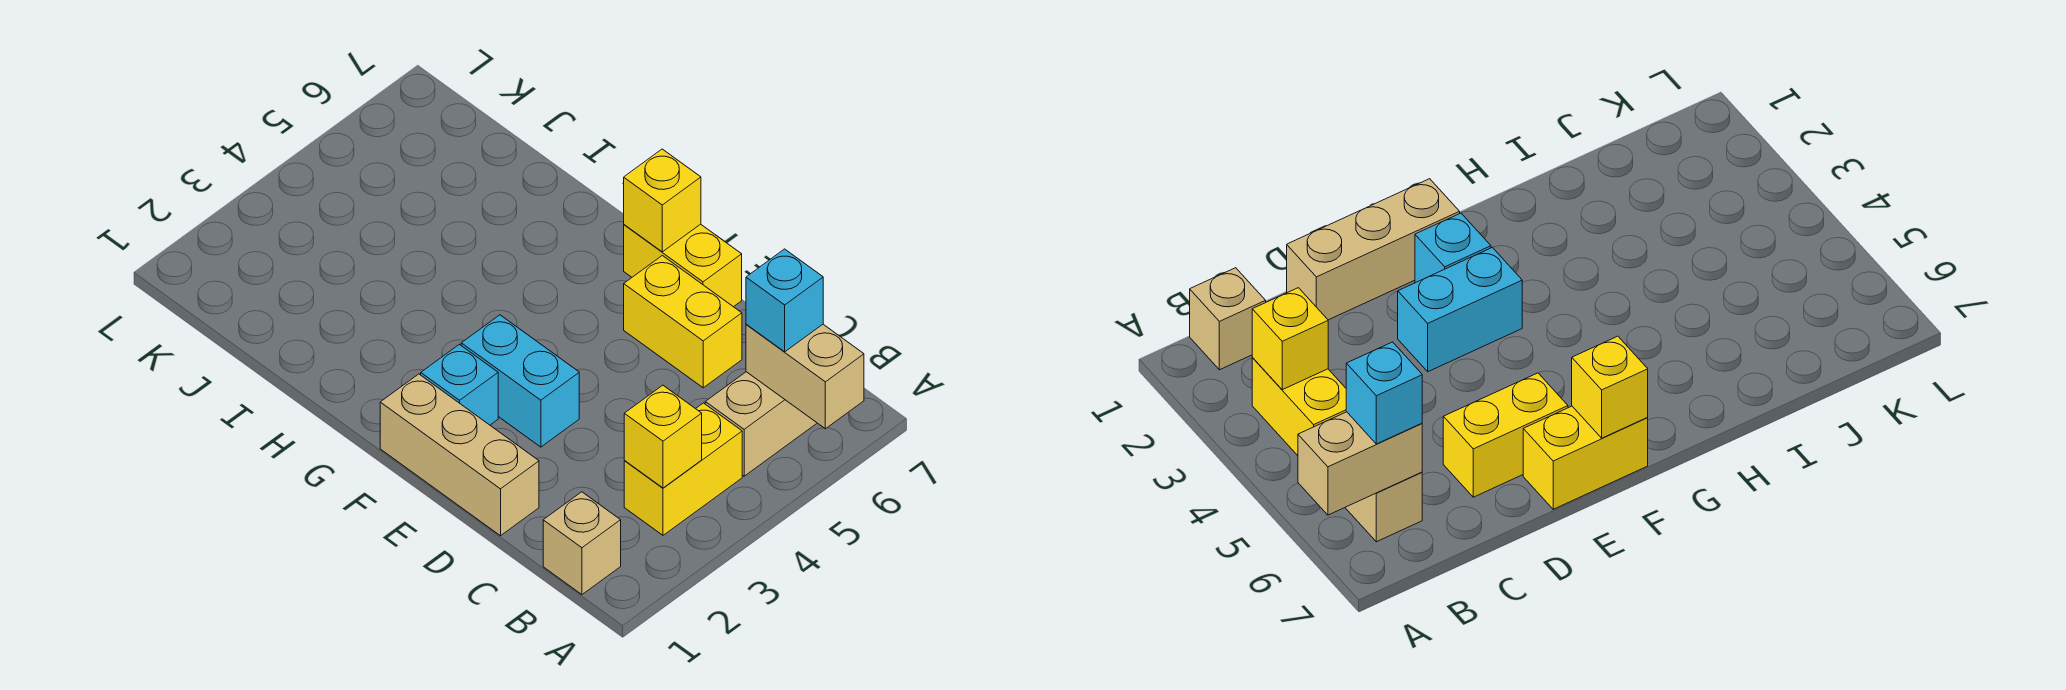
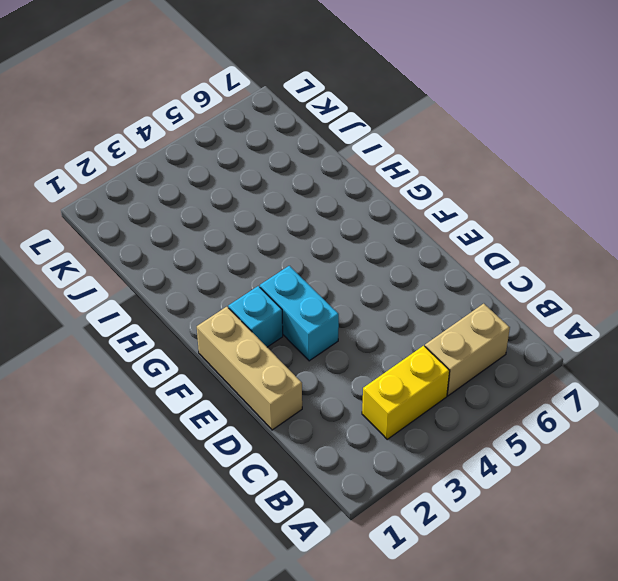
none -> tan 1x1 brick [543,492,621,594]
none -> yellow 1x2 brick [624,256,742,388]
none -> yellow 1x2 brick [624,224,742,307]

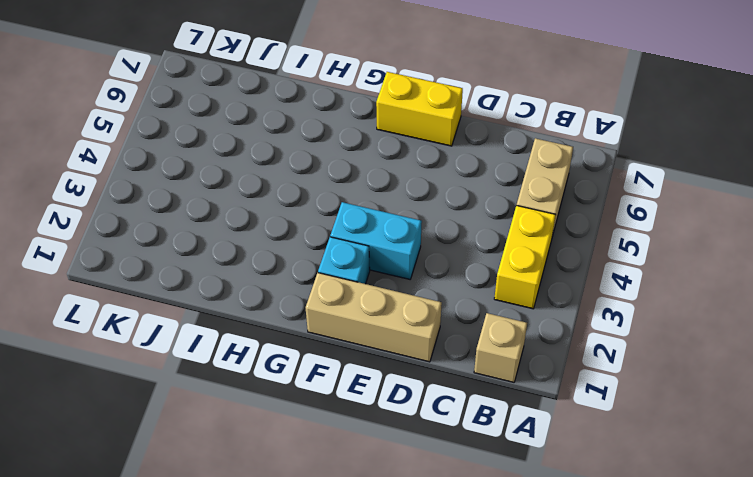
none -> yellow 1x2 brick [624,256,742,388]
none -> tan 1x2 brick [746,324,864,429]
none -> yellow 1x1 brick [624,385,702,488]

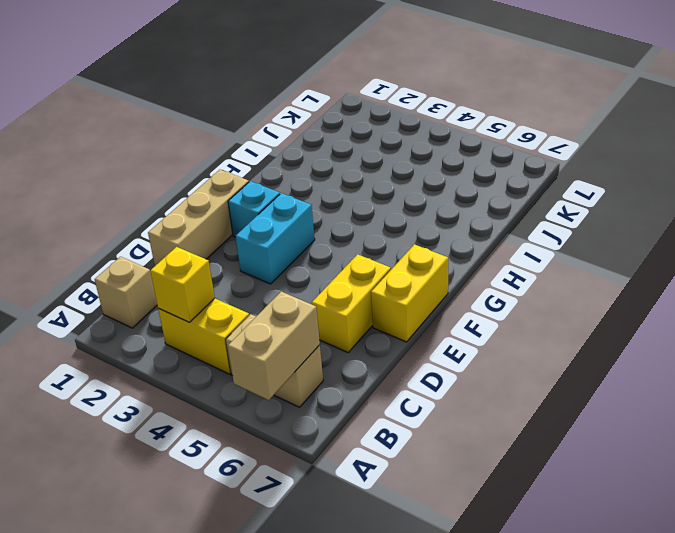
none -> yellow 1x1 brick [624,149,701,252]
none -> cyan 1x1 brick [746,249,823,352]

